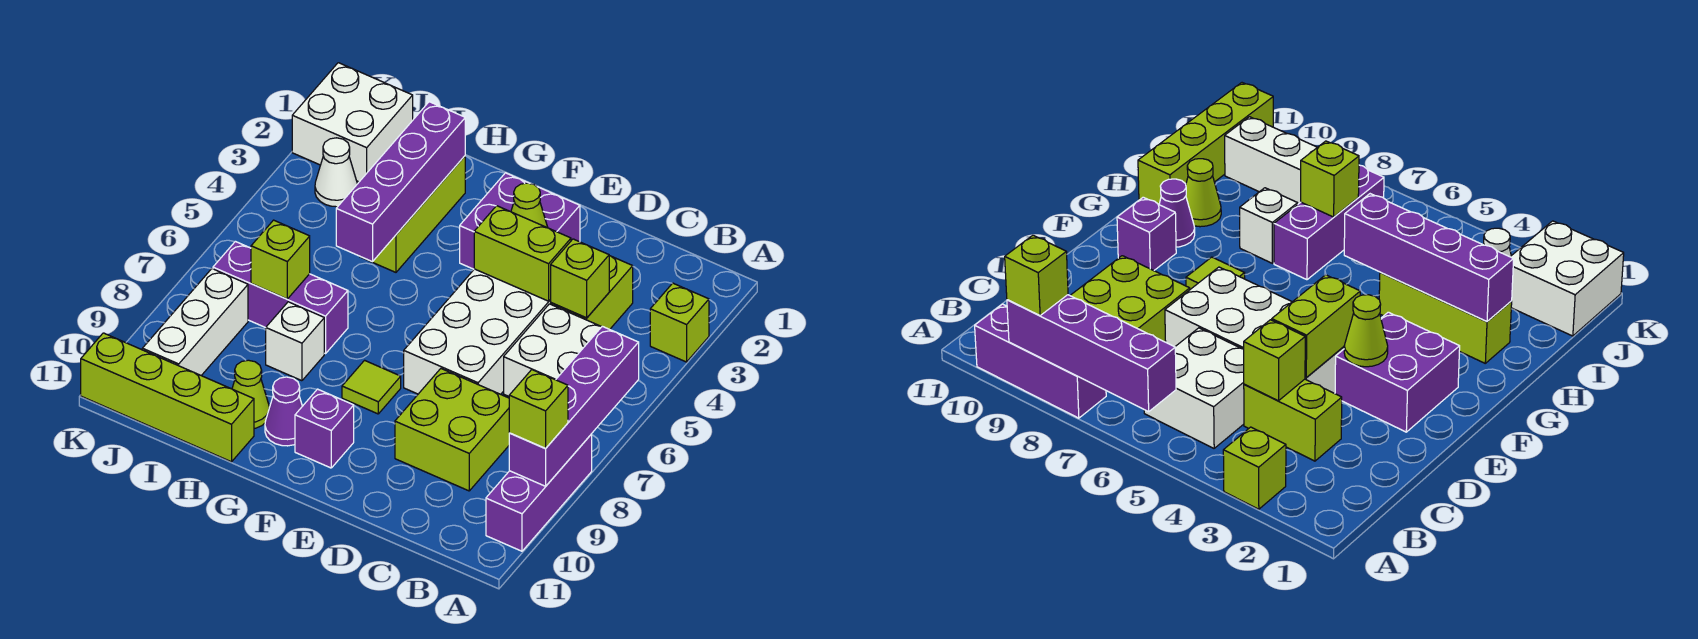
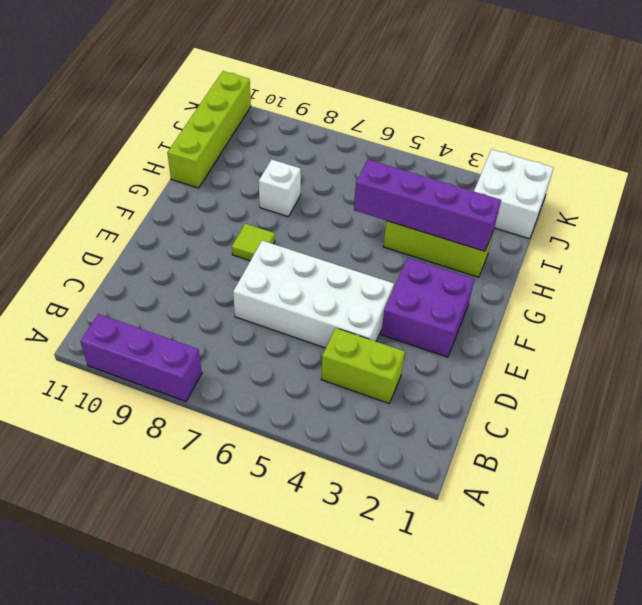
none -> lime 1x1 brick [650,283,709,362]
none -> white 2x2 brick [504,304,602,396]
none -> lime 2x2 brick [395,369,509,491]

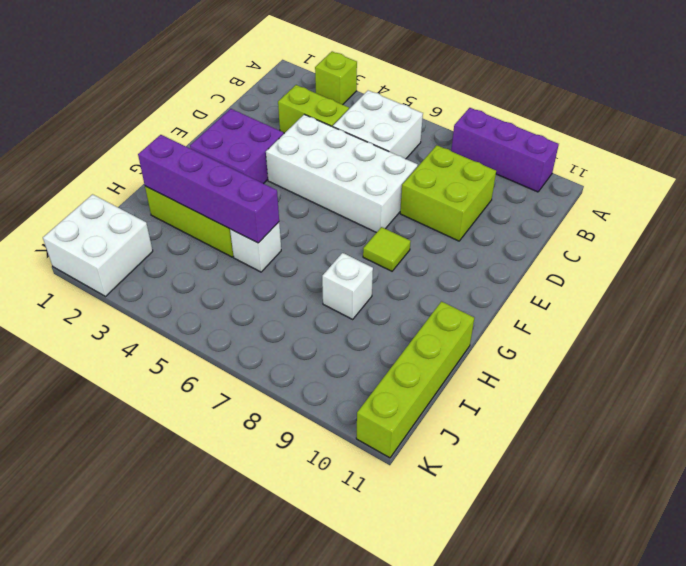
white 1x1 brick [230,222,281,272] -> none
none -> purple 1x1 brick [295,389,354,468]
none -> purple 1x1 cone [265,377,302,446]
none -> purple 1x3 brick [213,242,348,354]

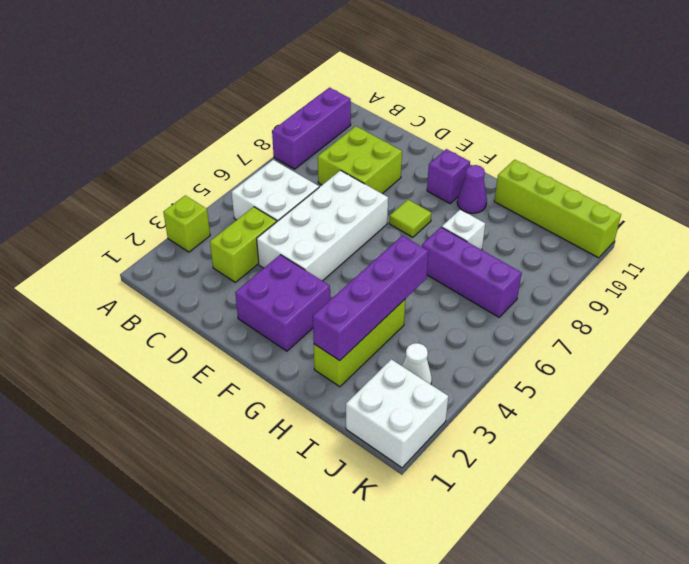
none -> lime 1x1 cone [232,360,269,428]
none -> white 1x3 brick [142,269,248,375]
none -> purple 1x4 brick [509,326,639,486]

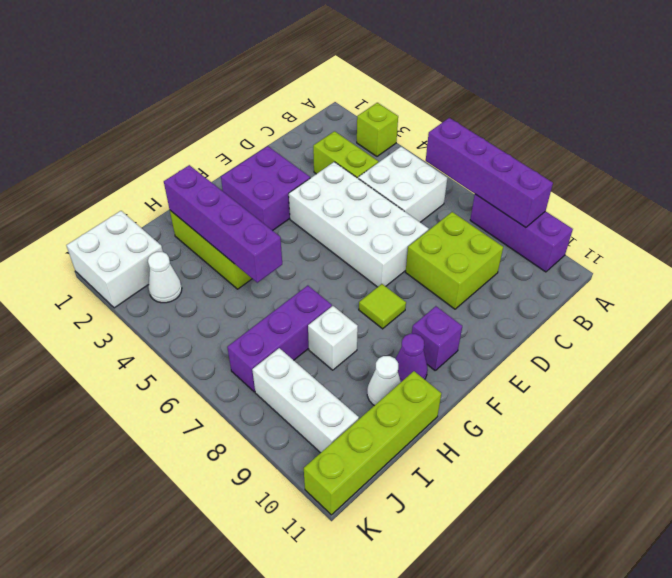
white 1x1 cone [367,356,401,406] -> lime 1x1 cone [232,360,269,428]
none -> lime 1x1 brick [550,239,609,318]
none -> lime 1x2 brick [474,206,571,301]
none -> lime 1x1 cone [511,183,548,228]

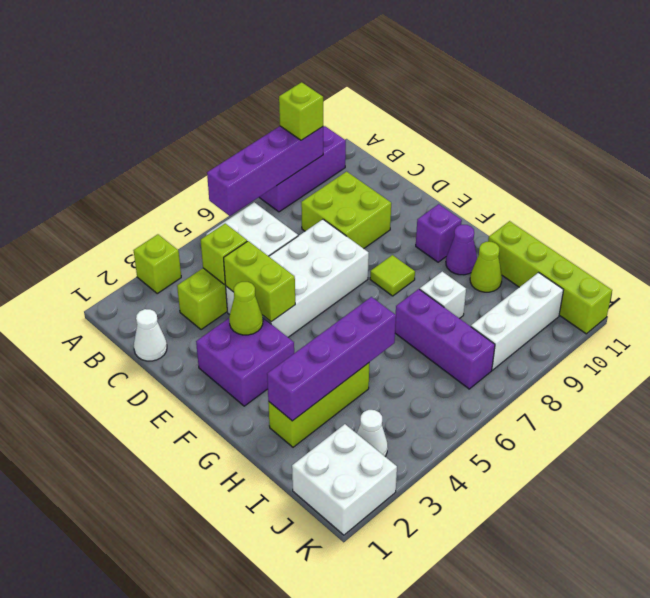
white 1x1 cone [134,309,167,361] -> none
none -> lime 1x1 brick [251,220,310,299]

